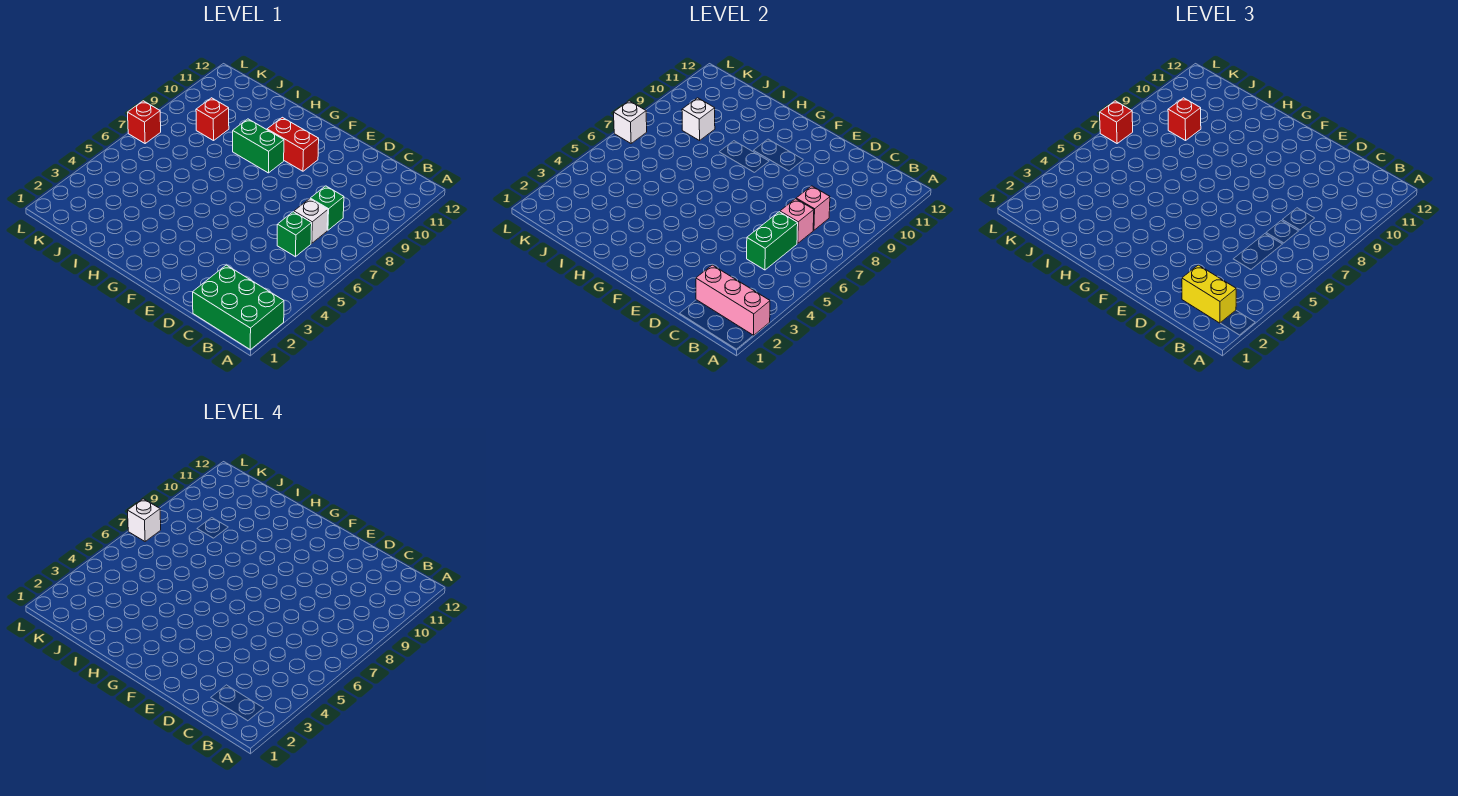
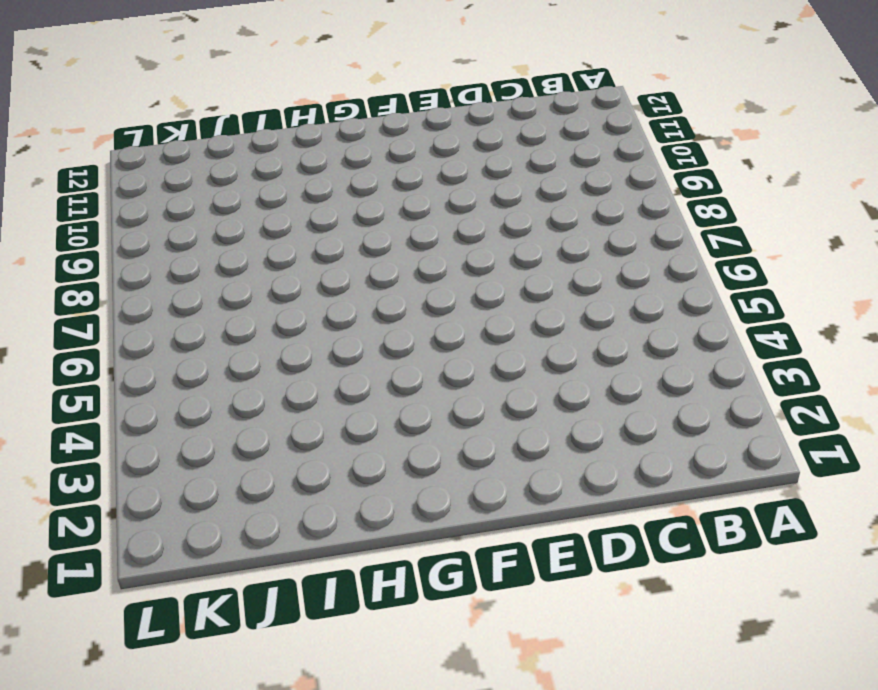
none -> green 2x3 brick [193,265,284,350]
none -> green 1x1 brick [277,212,312,257]
none -> white 1x1 brick [294,199,328,243]

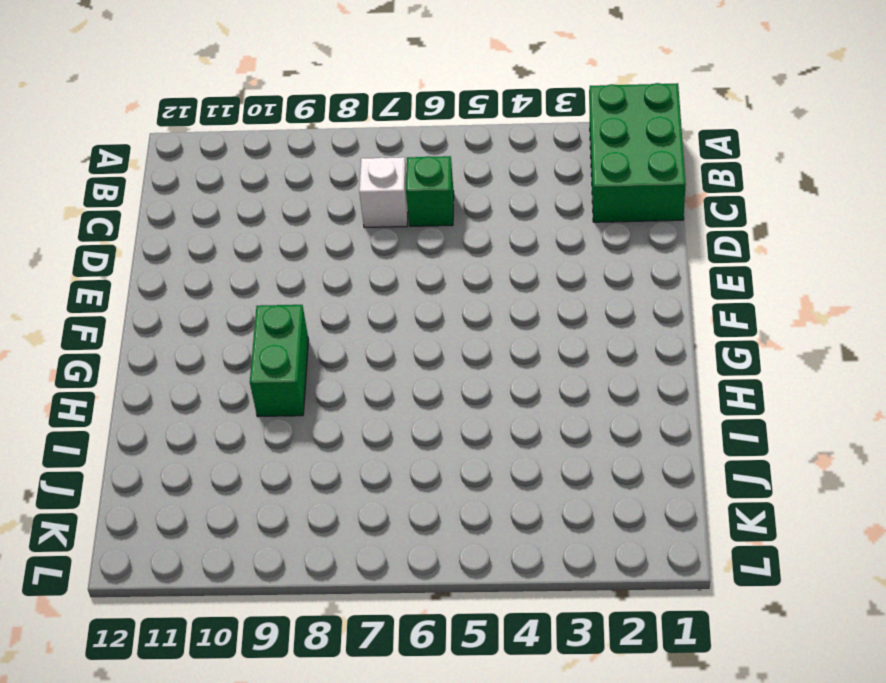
none -> green 1x1 brick [310,186,344,230]
none -> red 1x2 brick [267,117,319,171]
none -> red 1x1 brick [196,98,229,141]

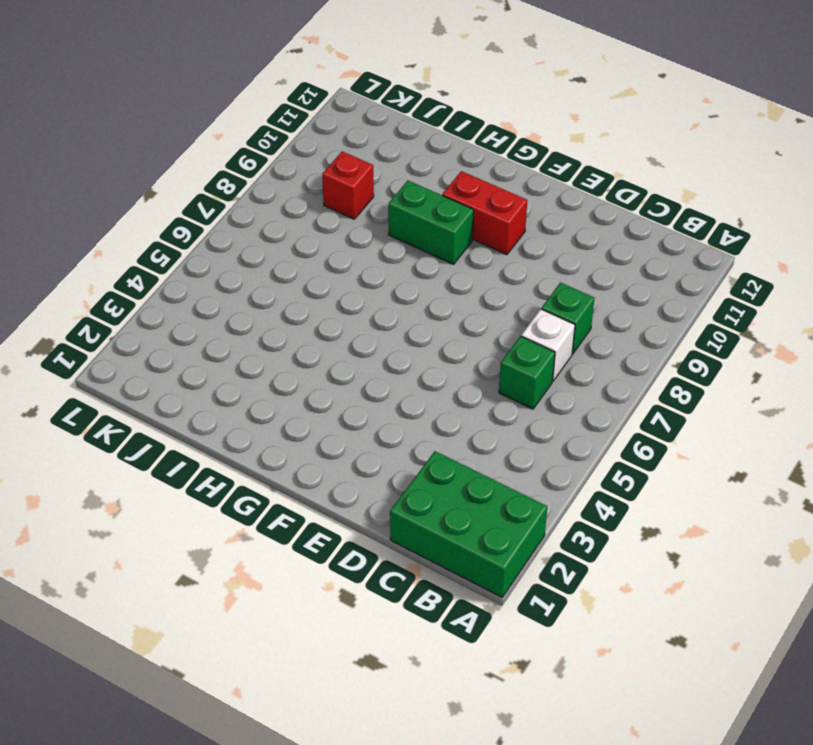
none -> red 1x1 brick [128,101,161,143]
none -> pink 1x3 brick [696,265,770,336]
none -> green 1x2 brick [747,212,798,270]

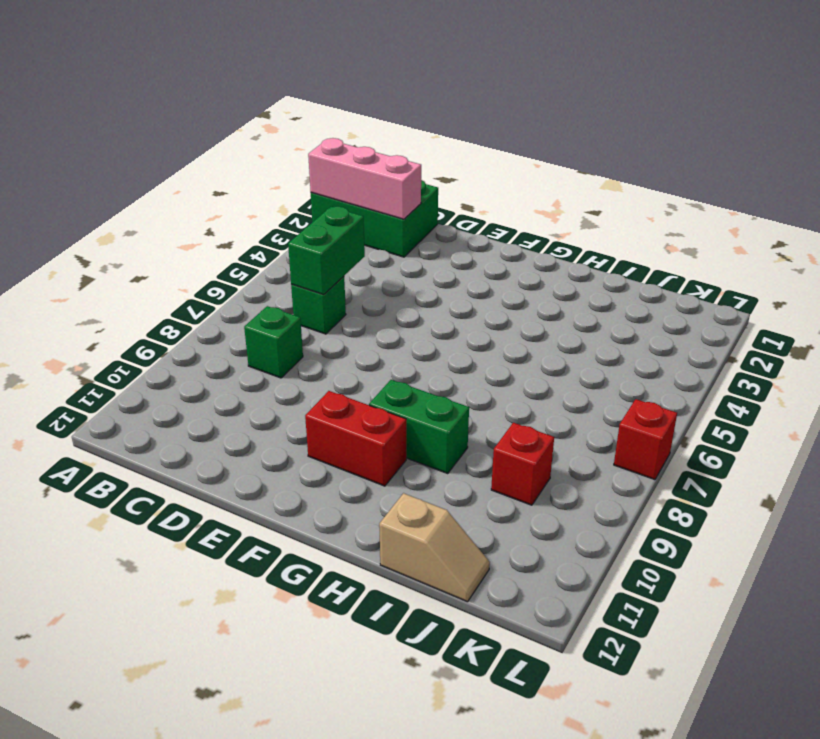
tan 1x2 slope [379,493,490,602] -> none
none -> white 1x1 brick [294,199,328,243]
none -> pink 1x1 brick [780,199,814,243]
none -> pink 1x1 brick [796,186,830,230]

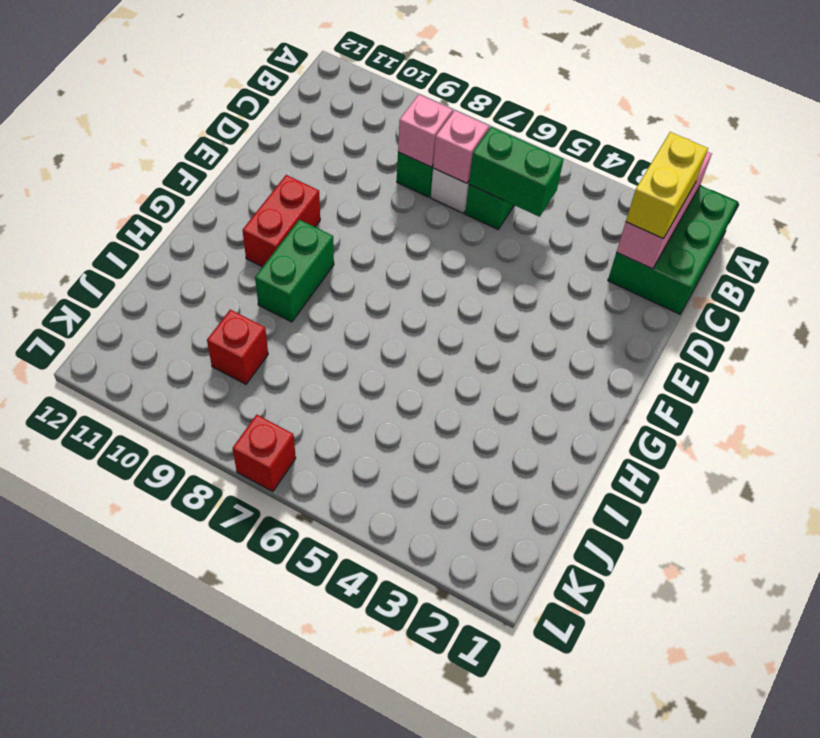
none -> white 1x1 brick [682,98,715,141]
none -> white 1x1 brick [614,101,647,143]
none -> red 1x1 brick [1168,98,1201,141]

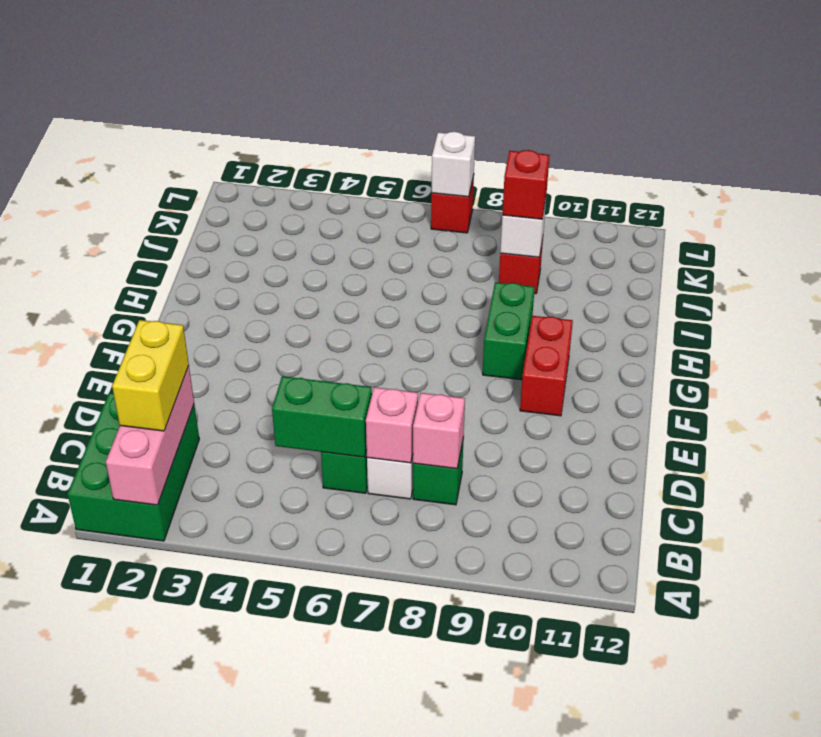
none -> red 1x1 brick [1100,101,1133,143]
none -> white 1x1 brick [128,499,161,541]

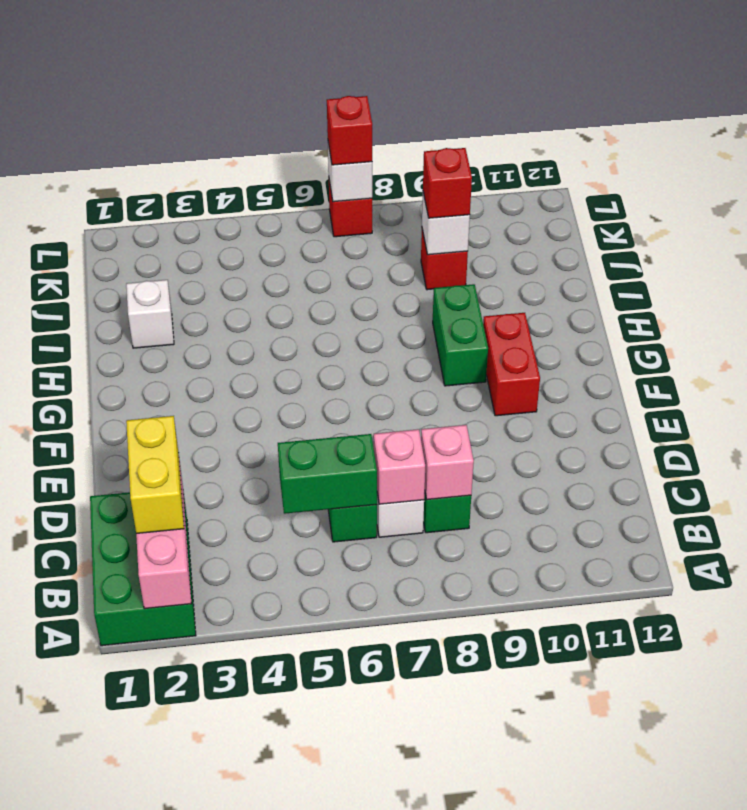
white 1x1 brick [126,280,174,348] -> white 1x1 brick moved to [128,499,161,541]

